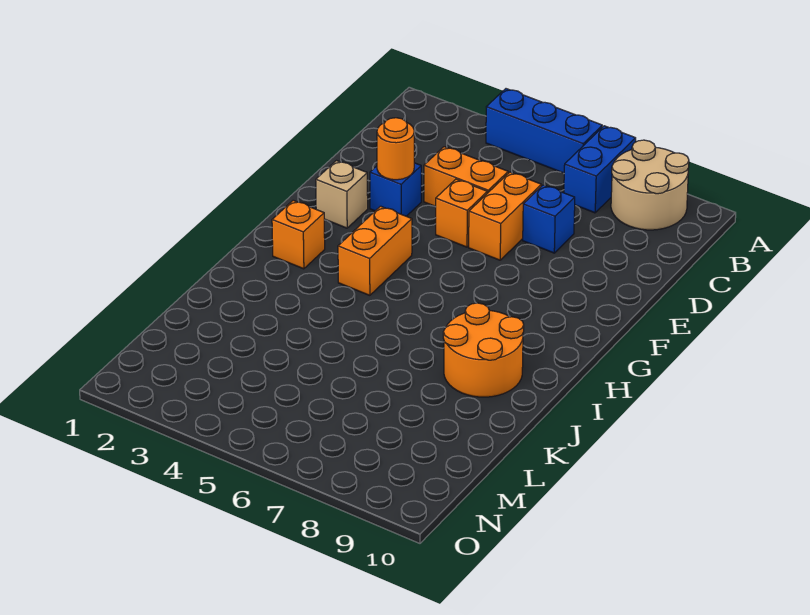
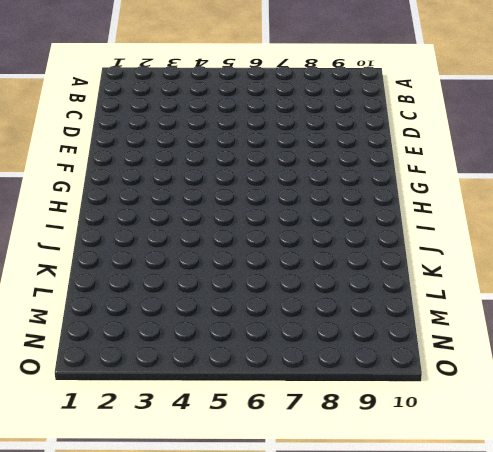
none -> blue 1x3 brick [486,89,602,173]
none -> blue 1x2 brick [564,126,636,213]
none -> tan 2x2 round brick [611,140,689,230]

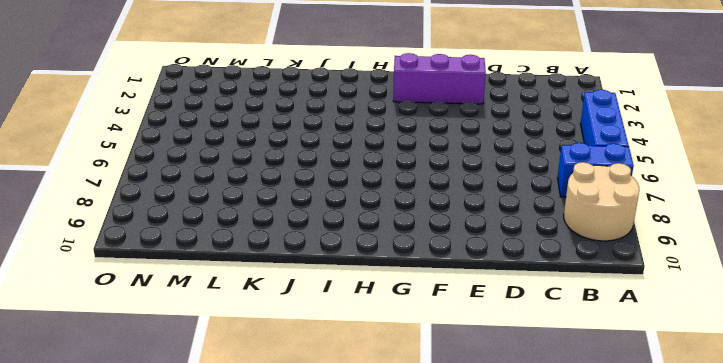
purple 1x3 brick [393,53,486,104] -> tan 1x1 brick [316,161,368,228]
none -> orange 1x2 brick [424,147,508,207]
none -> orange 1x2 brick [469,172,541,260]
none -> blue 1x1 brick [523,185,575,253]

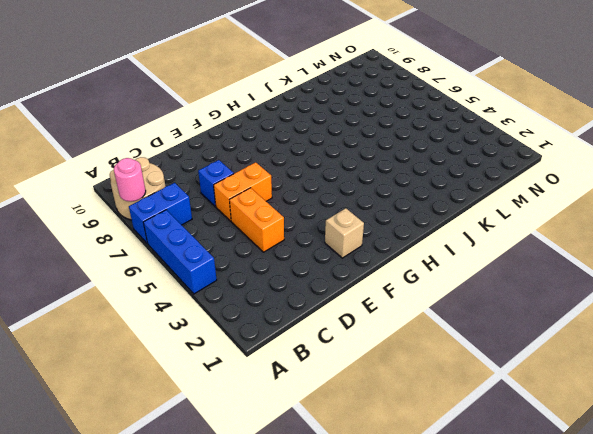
pink 1x1 round brick [114,158,146,201] -> none
none -> blue 1x1 brick [370,163,421,216]
none -> orange 1x1 brick [436,179,487,247]
none -> orange 1x2 brick [338,206,412,295]

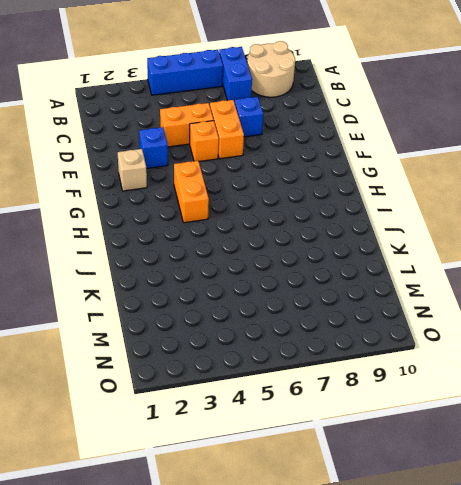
none -> orange 1x1 brick [272,200,325,269]
none -> orange 2x2 round brick [443,303,524,397]
none -> orange 1x1 round brick [377,118,414,180]

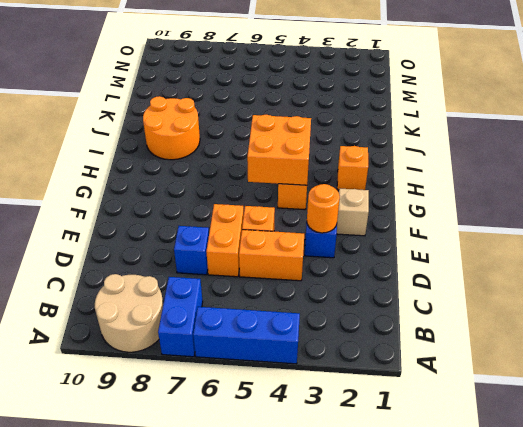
orange 2x2 brick [247,115,311,185] -> none

